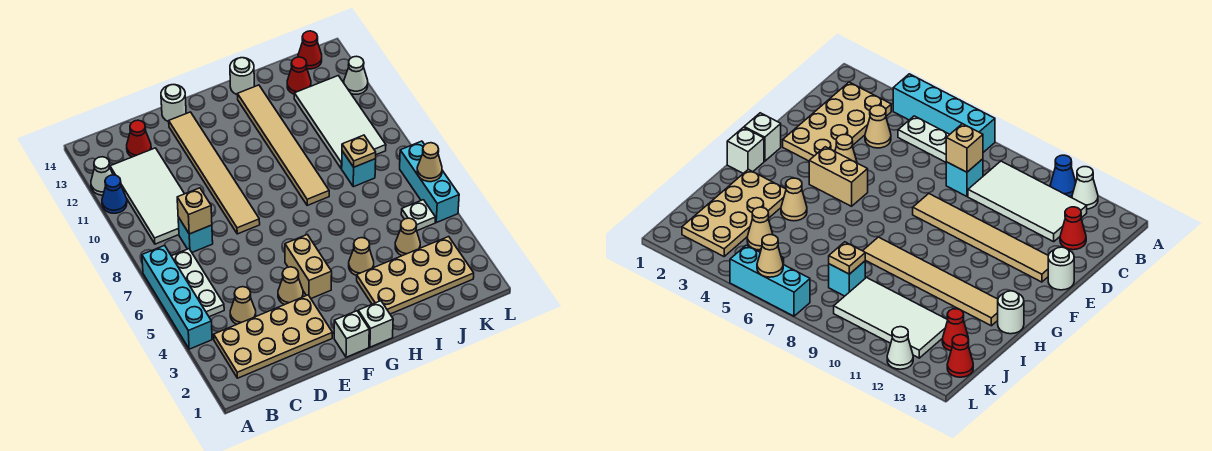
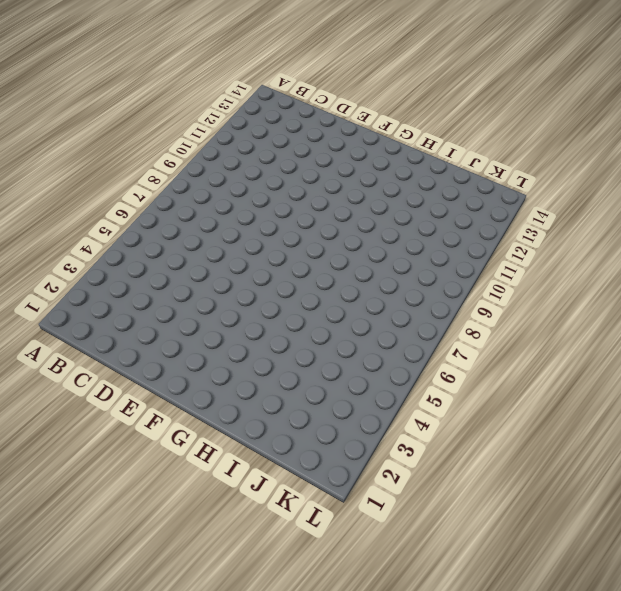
none -> cyan 1x4 brick [142,245,212,349]
none -> blue 1x1 cone [102,175,127,213]
none -> white 1x1 cone [91,157,113,195]
none -> tan 2x4 plate [214,295,333,378]

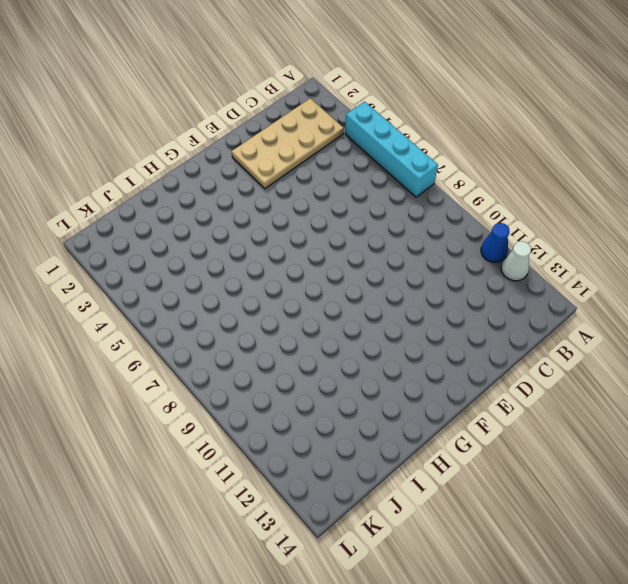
none -> white 1x3 plate [172,249,224,317]
none -> white 2x4 tile [110,148,184,244]
none -> tan 1x1 cone [230,287,256,324]
none -> cyan 1x1 brick [178,217,213,252]

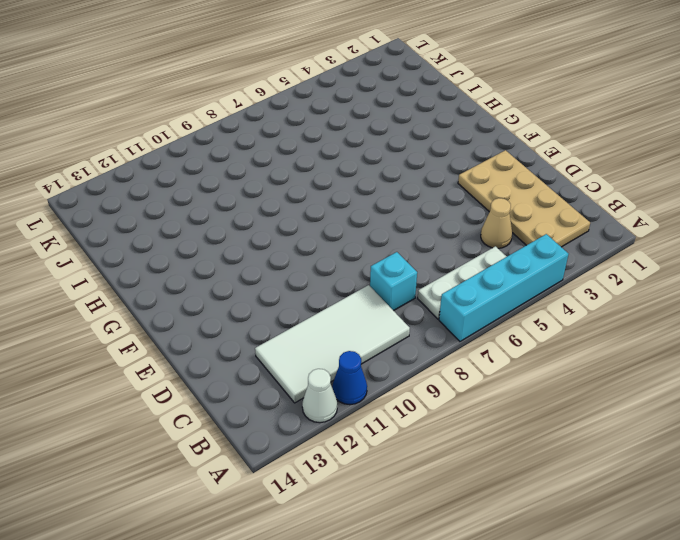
none -> red 1x1 cone [127,120,151,157]
none -> tan 1x1 cone [278,267,303,305]
none -> tan 1x6 tile [169,112,260,234]
none -> white 1x1 round brick [161,85,186,122]

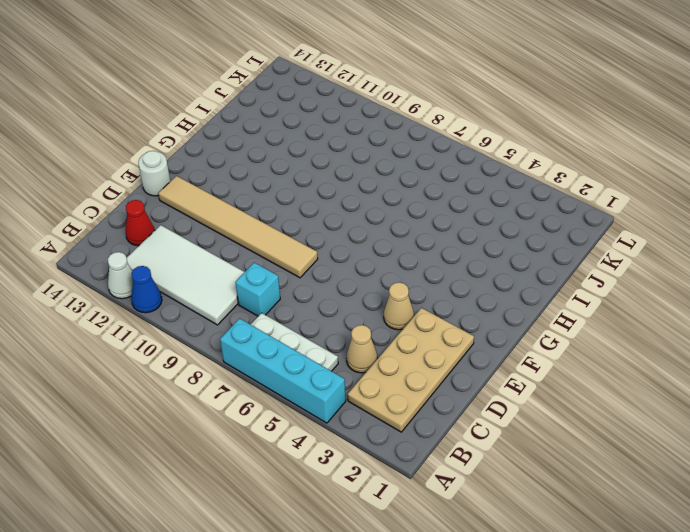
none -> white 1x1 brick [334,311,369,357]
none -> tan 1x2 brick [285,235,332,298]
none -> white 1x1 brick [358,301,393,347]
none -> tan 2x4 plate [357,237,474,314]

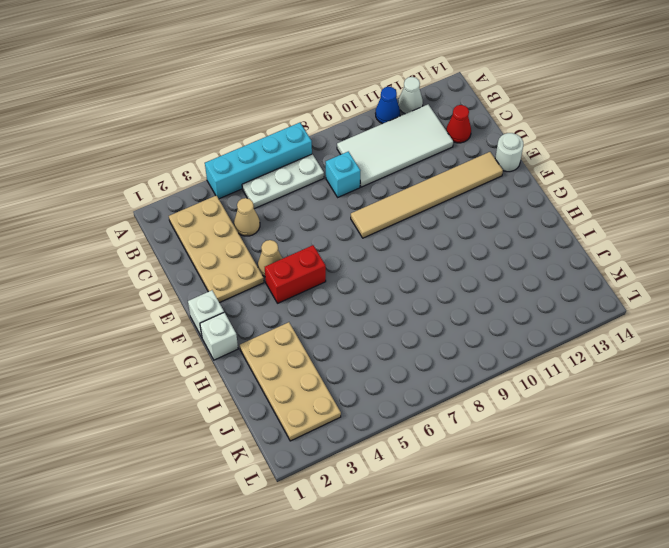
red 1x2 brick [265,245,326,303] -> tan 1x2 brick [285,235,332,298]
none -> tan 1x1 cone [349,238,374,276]
none -> tan 1x6 tile [237,85,329,205]
none -> white 1x1 round brick [230,58,254,95]
none -> tan 1x1 cone [395,218,420,256]

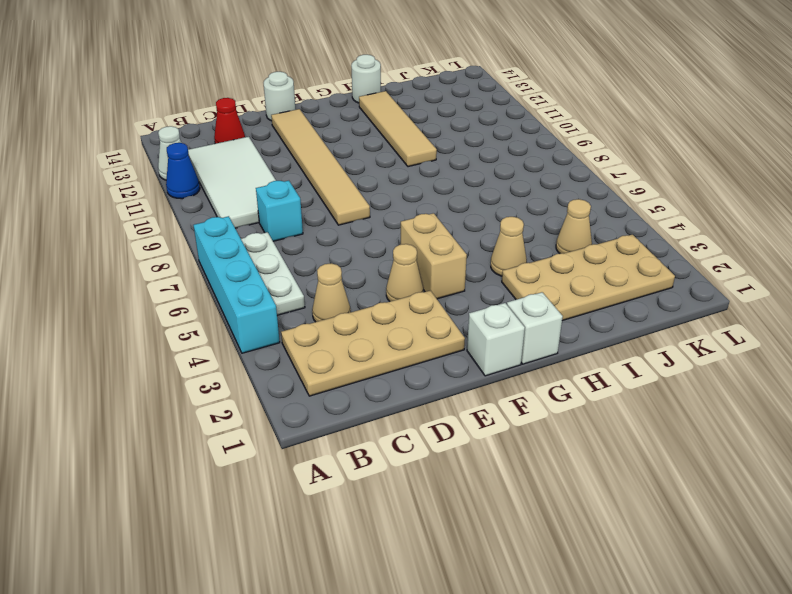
tan 1x4 tile [359,91,437,167] -> tan 1x6 tile [237,85,329,205]
none -> cyan 1x1 brick [341,151,376,187]
none -> white 2x4 tile [294,76,386,168]
none -> red 1x1 cone [287,57,311,94]
none -> white 1x1 plate [401,200,435,231]

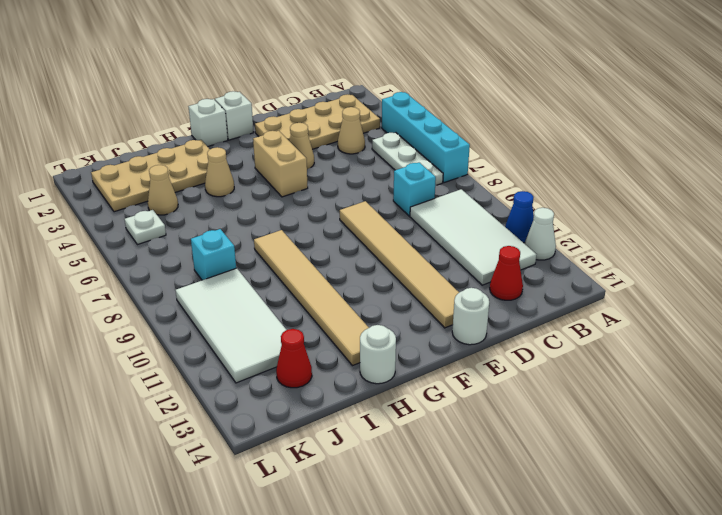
none -> red 1x1 cone [298,31,322,69]
none -> cyan 1x3 brick [400,141,459,223]
none -> white 1x1 cone [344,56,368,94]
none -> tan 1x1 brick [177,188,212,234]

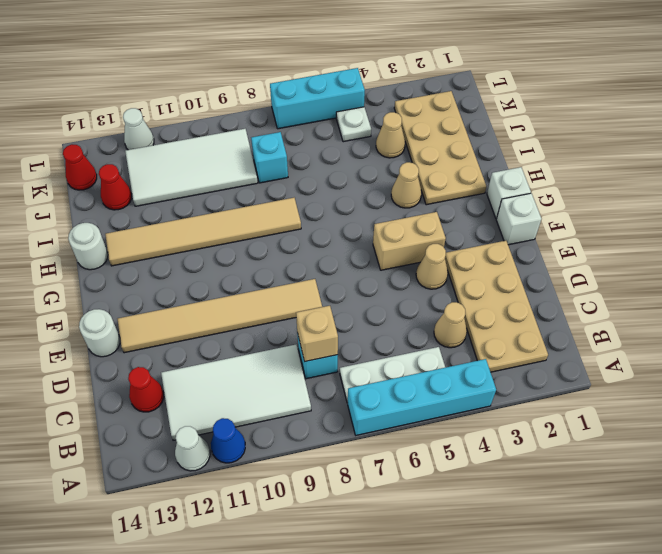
none -> tan 1x1 plate [342,135,376,167]
none -> tan 1x1 cone [417,143,442,182]

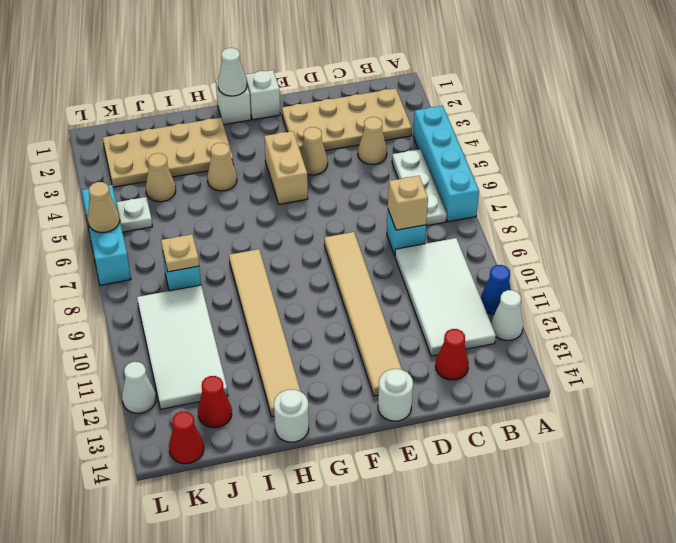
white 1x1 cone [218,48,247,96] -> none

